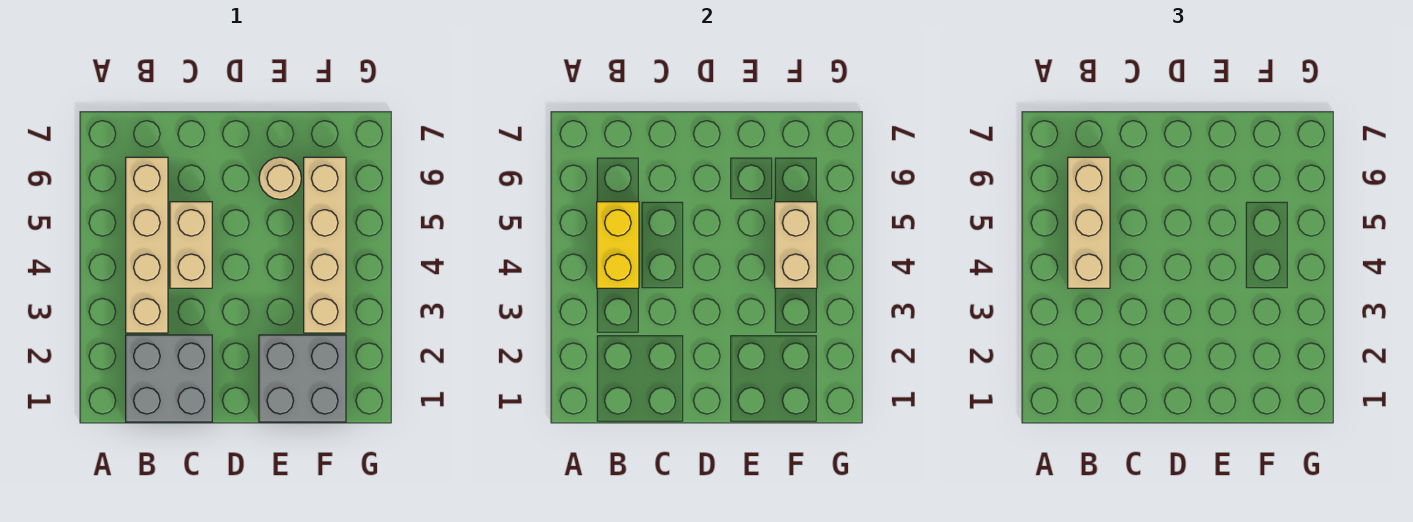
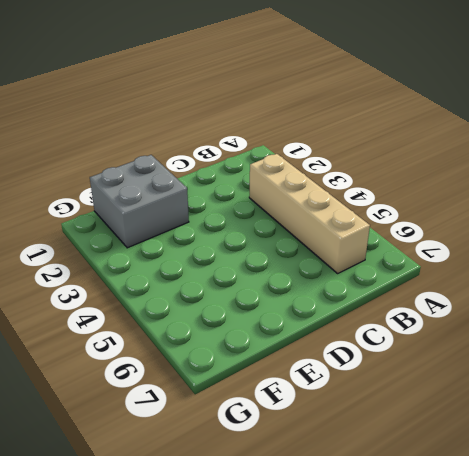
none -> grey 2x2 brick [126,335,212,422]
none -> tan 1x2 brick [170,202,212,288]

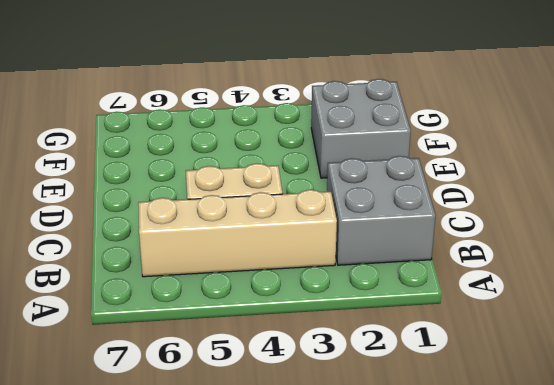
none -> tan 1x1 round brick [259,157,301,199]
none -> tan 1x4 brick [304,157,346,333]

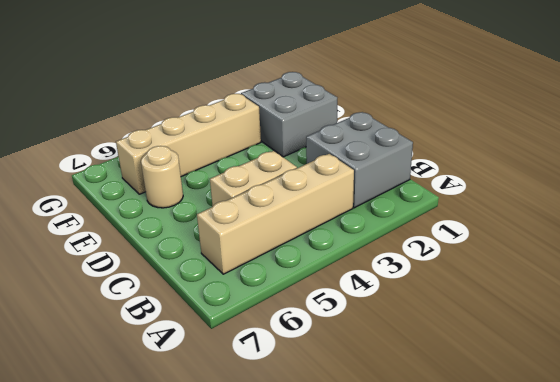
none -> yellow 1x2 brick [597,202,639,288]
none -> tan 1x2 brick [775,202,817,288]

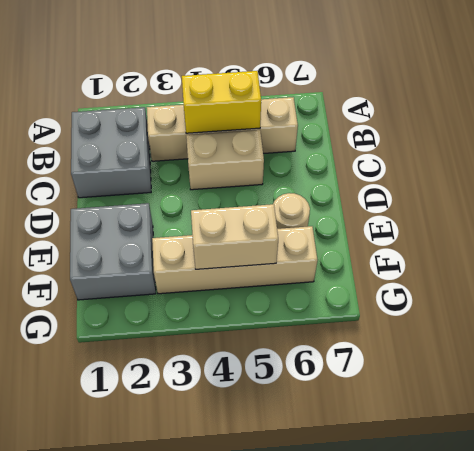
none -> tan 1x3 brick [1068,157,1110,288]

